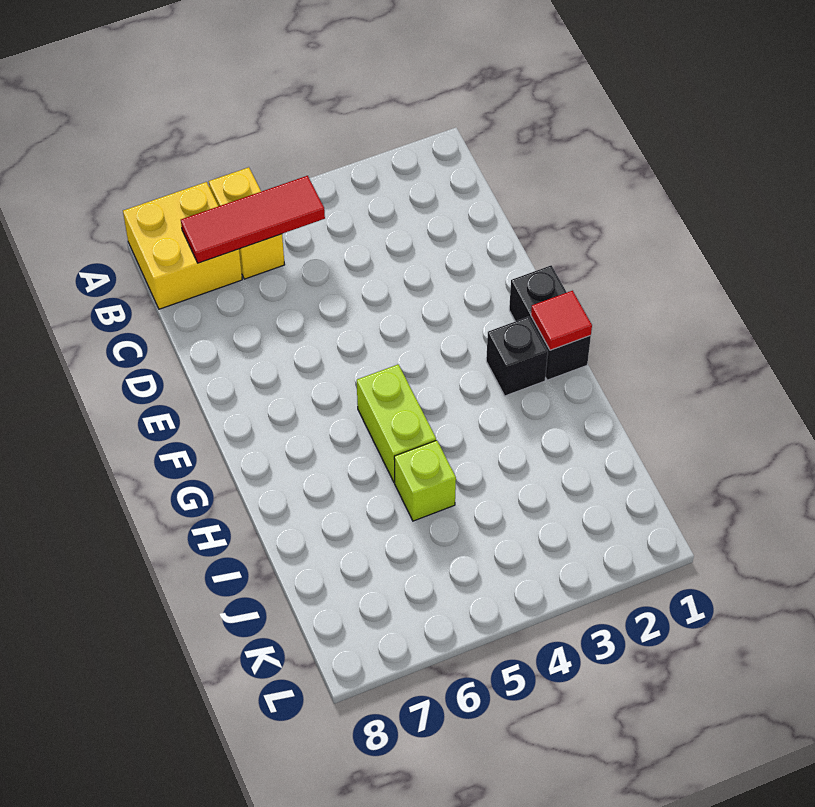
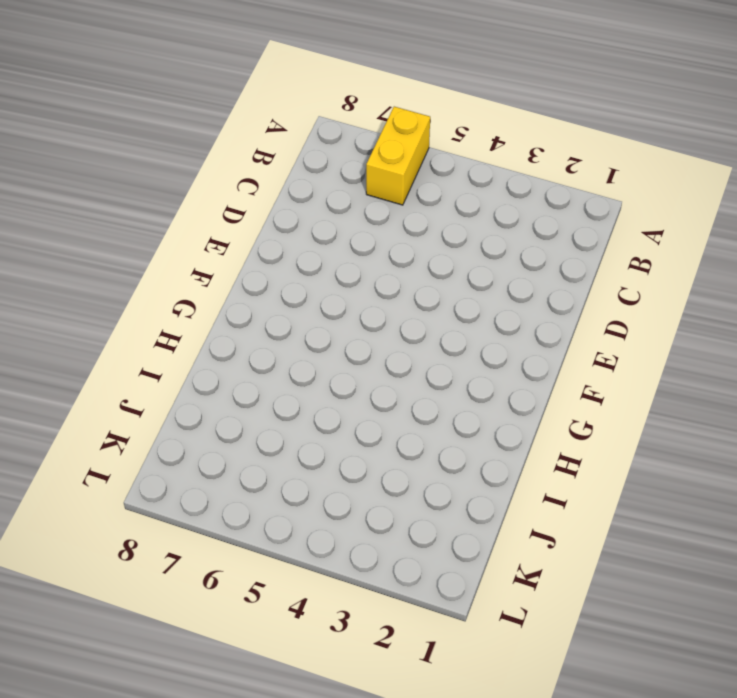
none -> yellow 2x2 brick [123,182,242,309]
none -> black 1x2 brick [509,265,591,380]

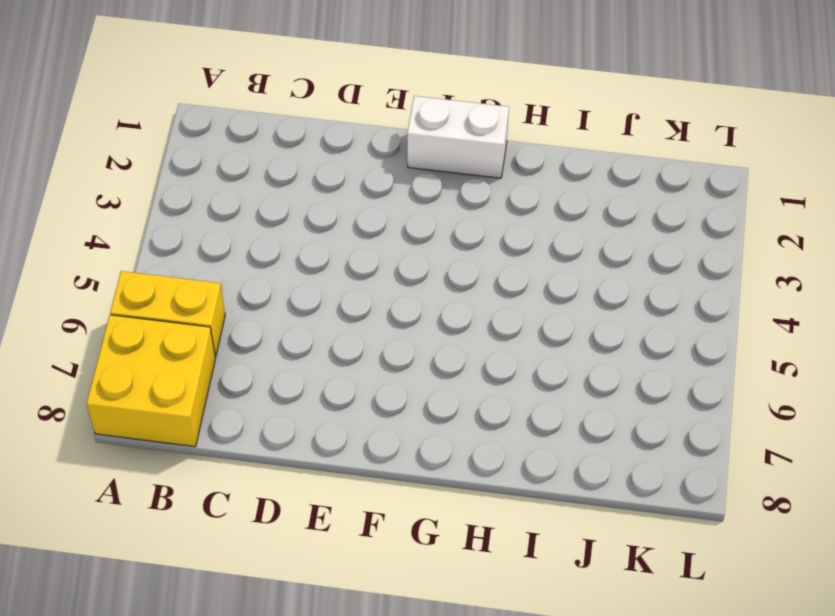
white 1x2 brick [407,96,509,178] -> black 1x2 brick [509,265,591,380]
none -> black 1x1 brick [486,317,548,396]
none -> lime 1x2 brick [357,364,436,482]

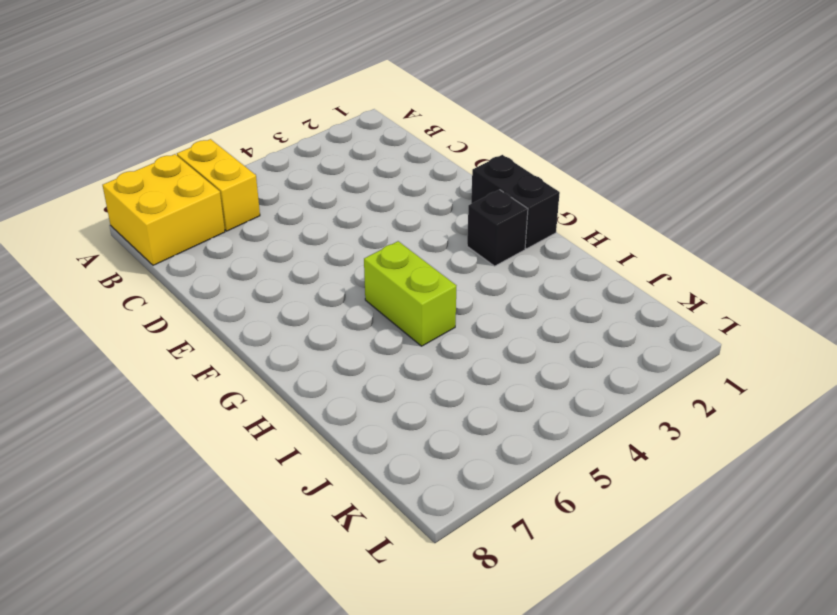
none -> lime 1x1 brick [394,440,456,521]
none -> red 1x3 tile [181,176,325,263]

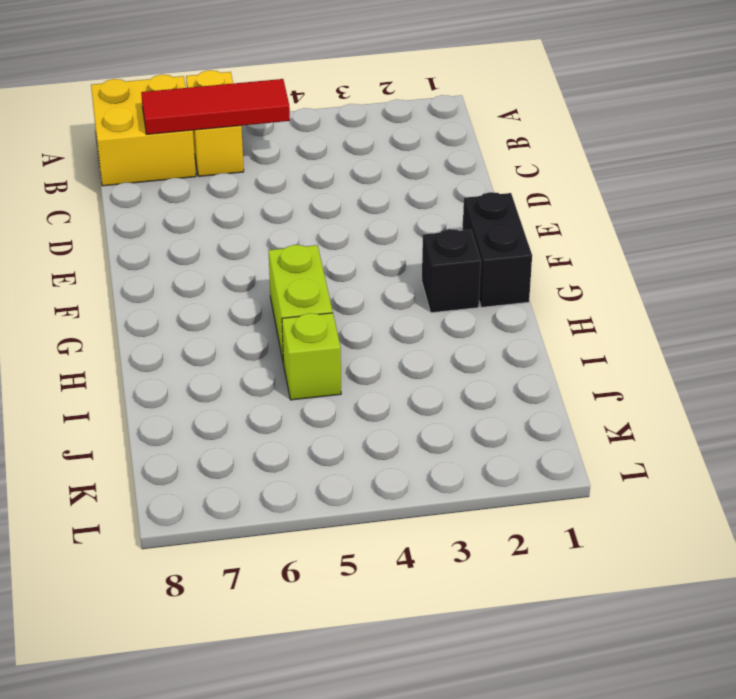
none -> red 1x1 tile [531,291,592,350]

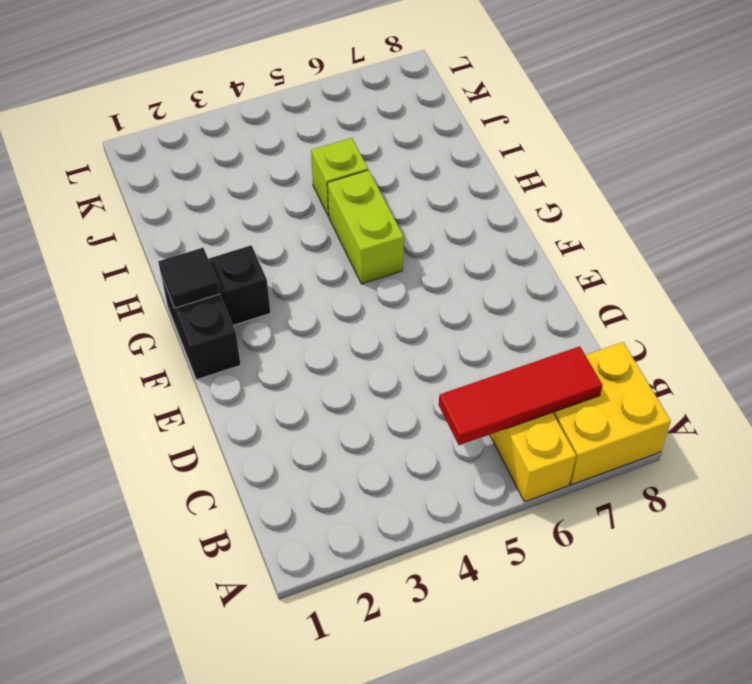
black 1x1 tile [158,248,220,308] -> red 1x1 tile [531,291,592,350]

